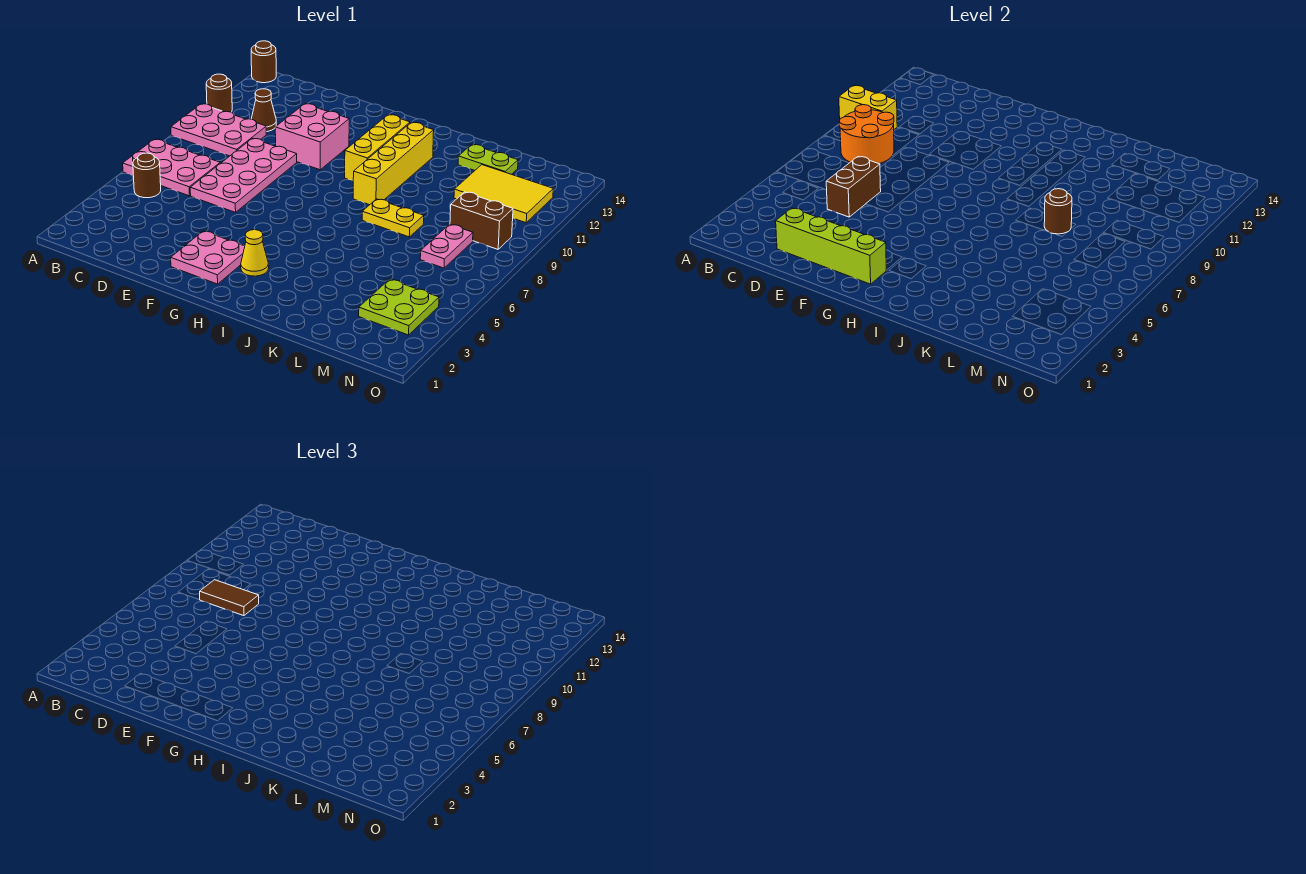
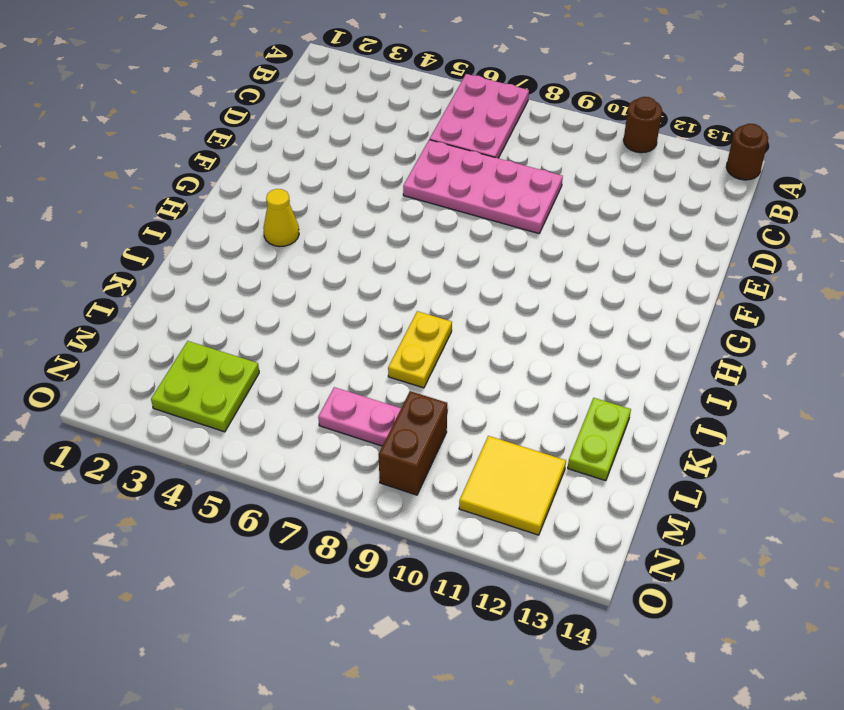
yellow 2x2 tile [459,436,566,535] -> yellow 2x3 tile [454,165,553,223]
none -> pink 2x3 plate [171,104,266,156]
none -> brown 1x1 round brick [133,153,161,198]
none -> brown 1x1 cone [251,89,276,132]

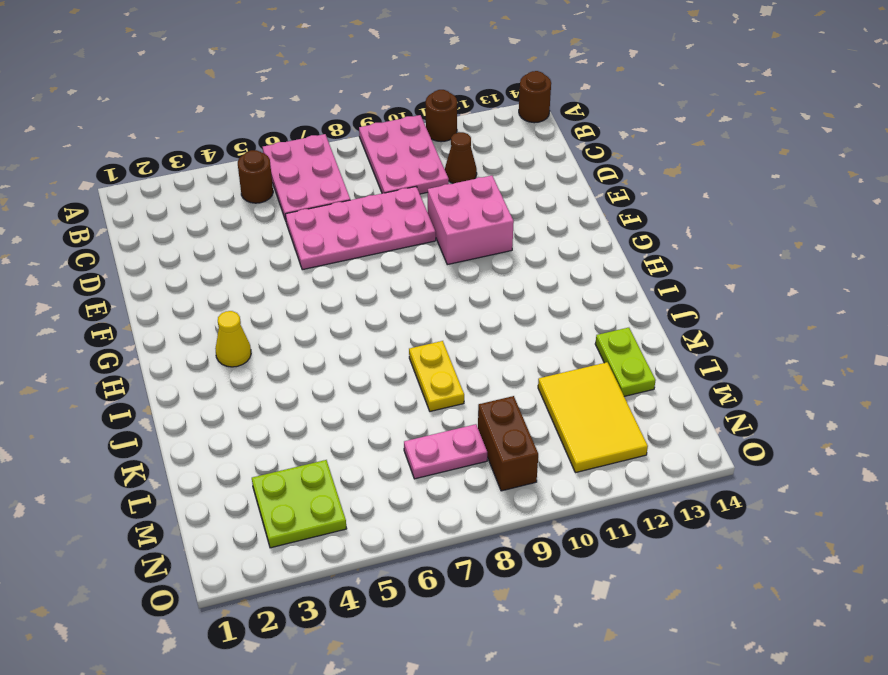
none -> pink 2x2 plate [171,231,245,284]
none -> yellow 1x3 brick [345,115,410,180]
none -> yellow 1x4 brick [353,122,434,205]

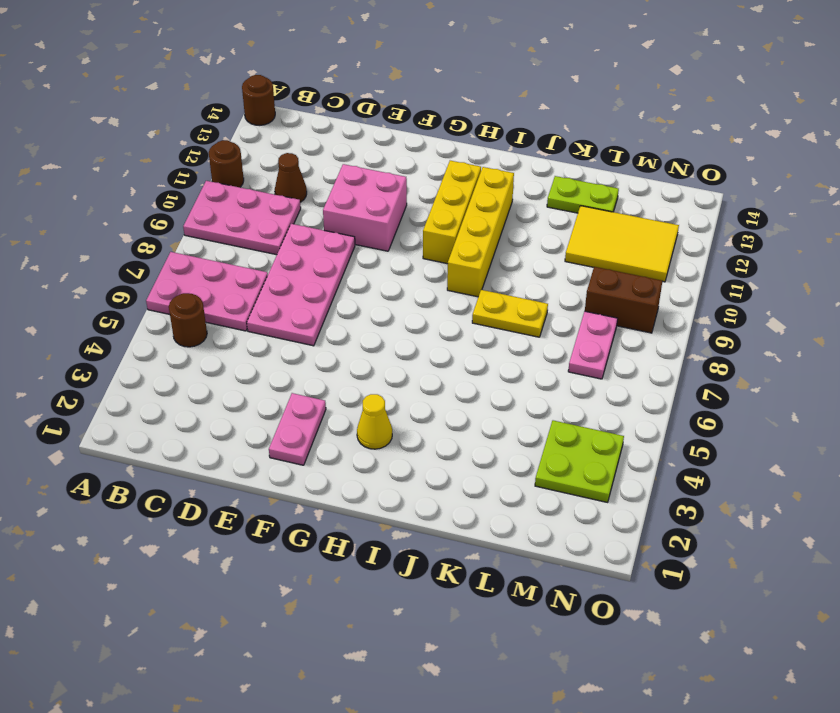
pink 1x2 plate [269,393,326,465] -> pink 2x2 plate [171,231,245,284]
none -> yellow 1x2 brick [839,86,897,129]
none -> orange 2x2 round brick [839,105,894,164]
none -> lime 1x4 brick [776,208,886,284]

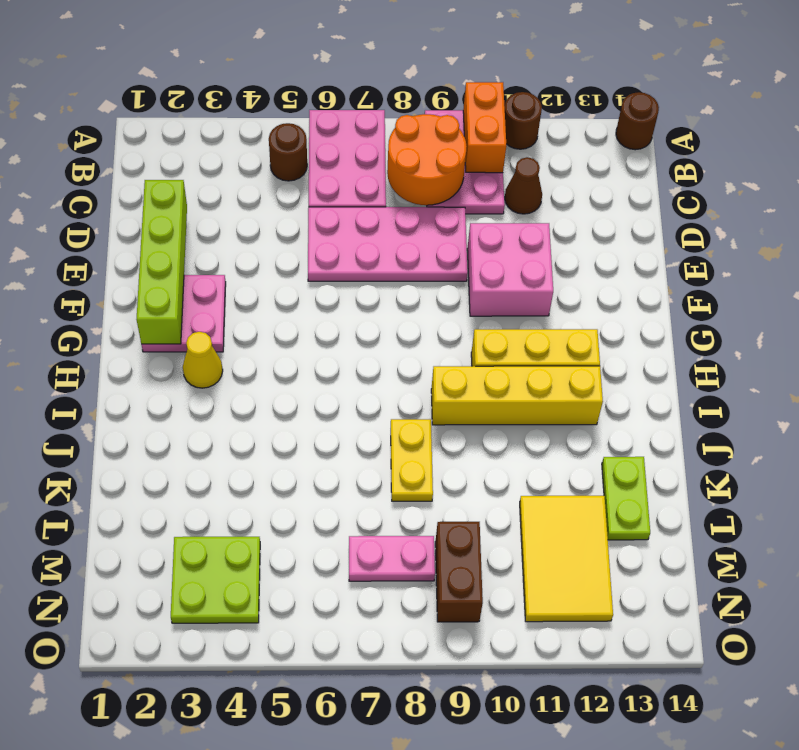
orange 1x2 brick [463,82,506,173] -> yellow 1x2 brick [839,86,897,129]
none -> brown 1x2 brick [826,157,881,217]
none -> brown 1x1 round brick [1044,189,1072,234]
none -> brown 1x2 tile [200,580,259,616]

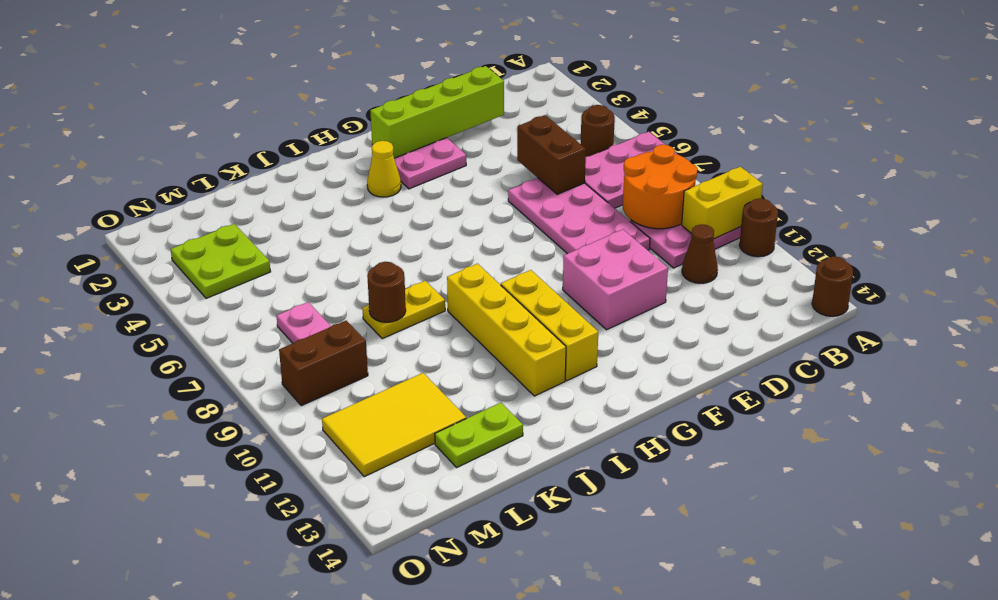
none -> brown 1x2 tile [200,580,259,616]

